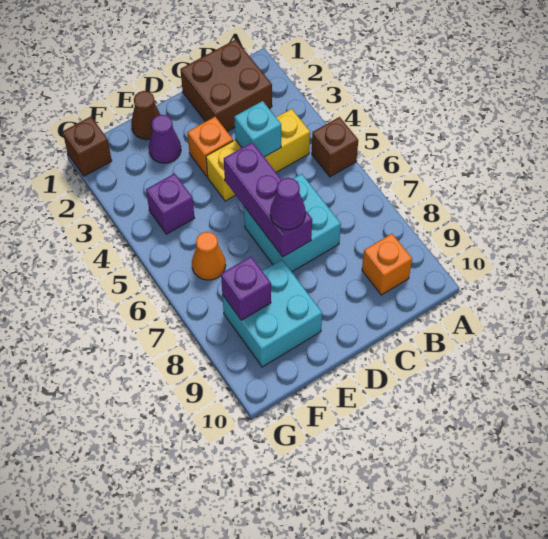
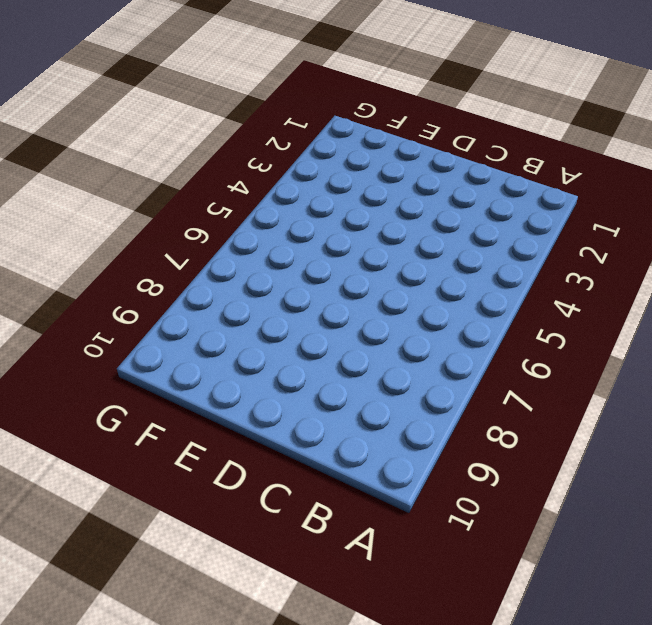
none -> brown 1x1 brick [312,117,358,177]
none -> brown 2x2 brick [180,40,272,131]
none -> yellow 1x3 brick [206,109,310,201]

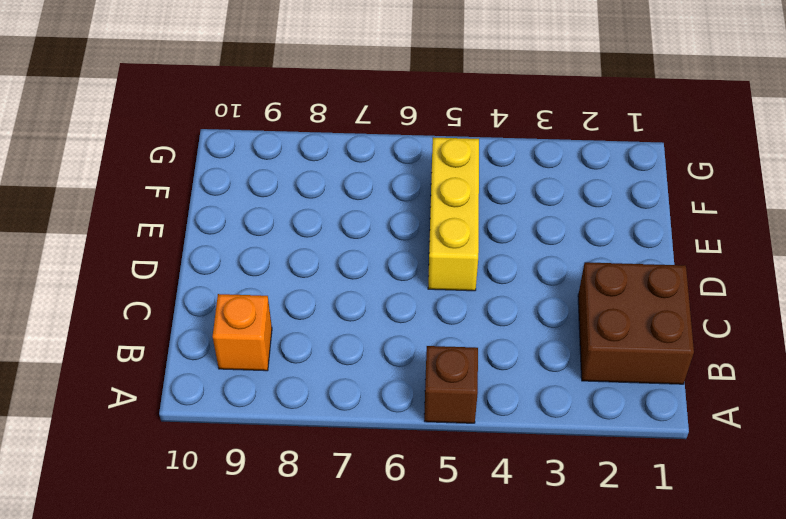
yellow 1x3 brick [428,137,479,291] -> yellow 1x3 brick moved to [206,109,310,201]
none -> cyan 2x2 brick [244,174,341,272]
none -> orange 1x1 brick [188,117,233,176]
none -> brown 1x1 cone [131,91,161,140]

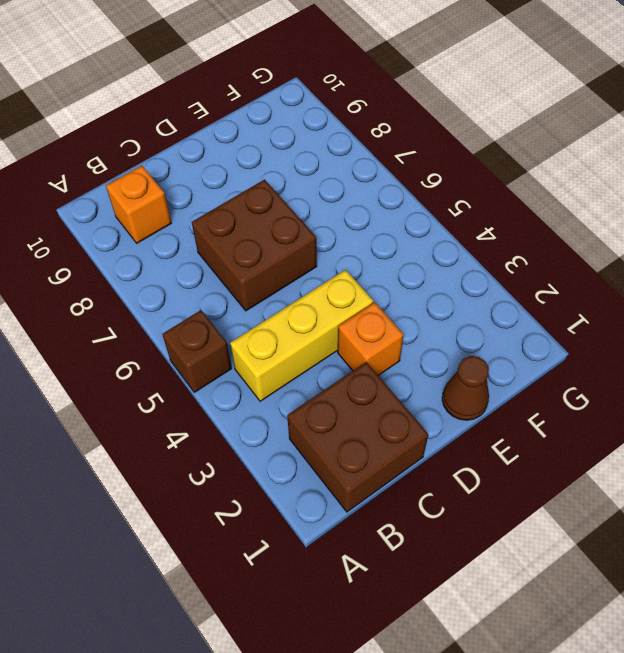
brown 2x2 brick [192,180,317,311] -> cyan 2x2 brick [244,174,341,272]
none -> purple 1x1 cone [149,115,181,163]
none -> cyan 2x2 brick [222,260,322,367]
none -> purple 1x1 brick [146,173,194,234]

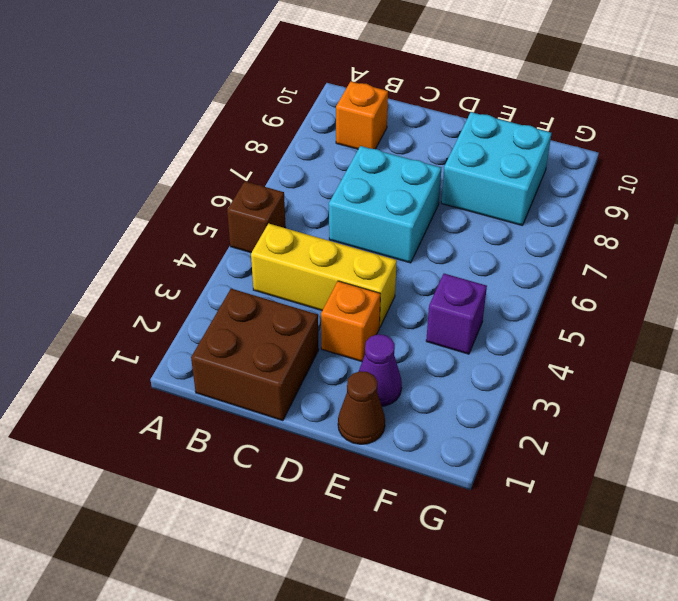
none -> orange 1x1 cone [192,232,226,280]
none -> brown 1x1 brick [63,116,112,176]
none -> cyan 1x1 brick [234,101,281,157]

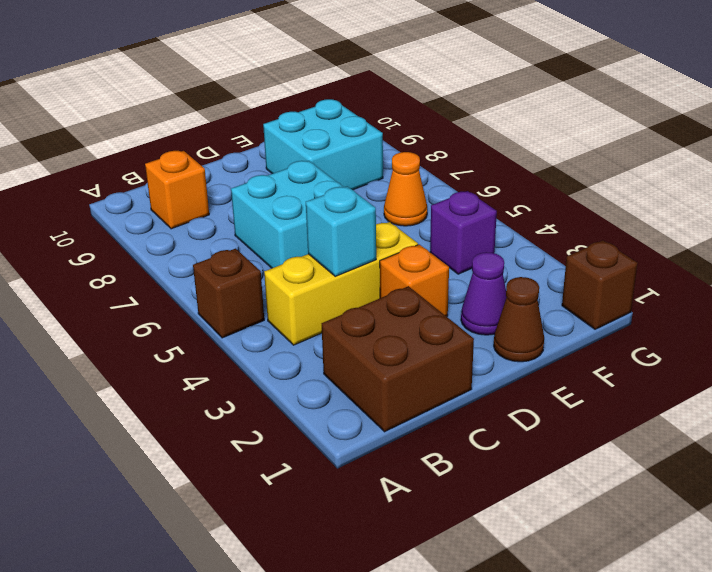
none -> purple 1x3 brick [224,142,312,257]
none -> purple 1x1 brick [221,257,271,320]
none -> purple 1x1 cone [270,178,306,230]

